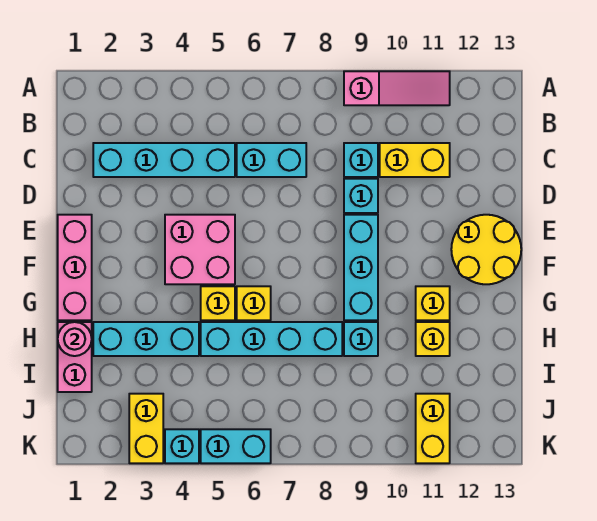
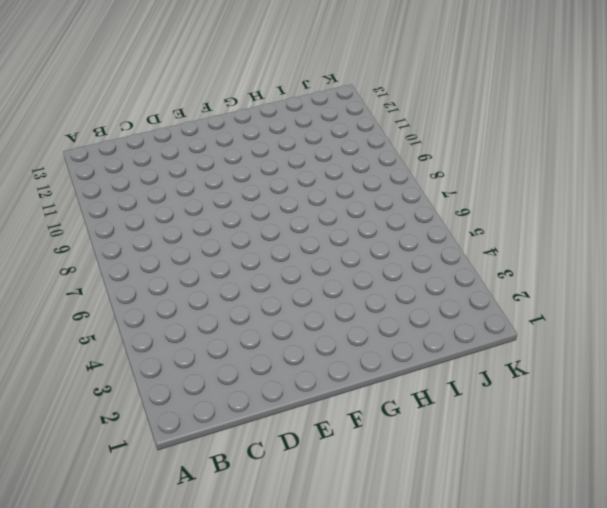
none -> pink 1x3 slope [344,71,450,105]
none -> cyan 1x4 brick [93,143,235,177]
none -> cyan 1x2 brick [237,143,306,177]

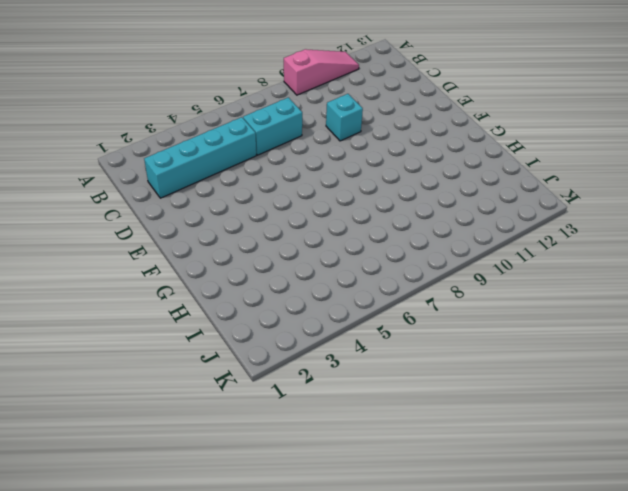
none -> cyan 1x1 brick [344,143,378,177]
none -> yellow 1x2 brick [380,143,450,177]
none -> pink 1x3 brick [58,215,92,320]

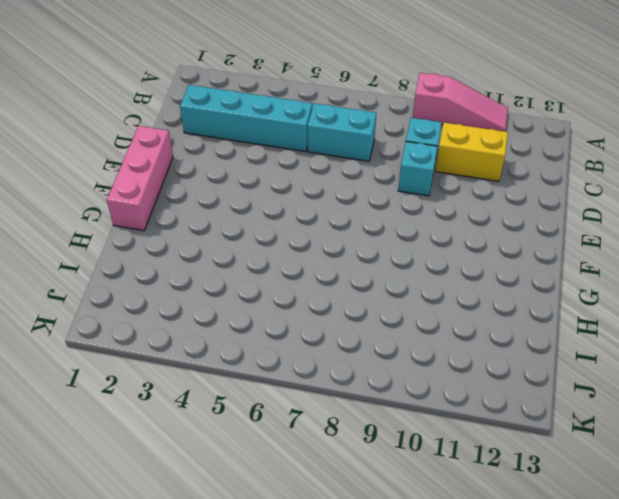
none -> pink 2x2 brick [165,215,235,284]
none -> cyan 1x3 brick [344,215,378,320]
none -> yellow 2x2 round brick [451,215,521,284]

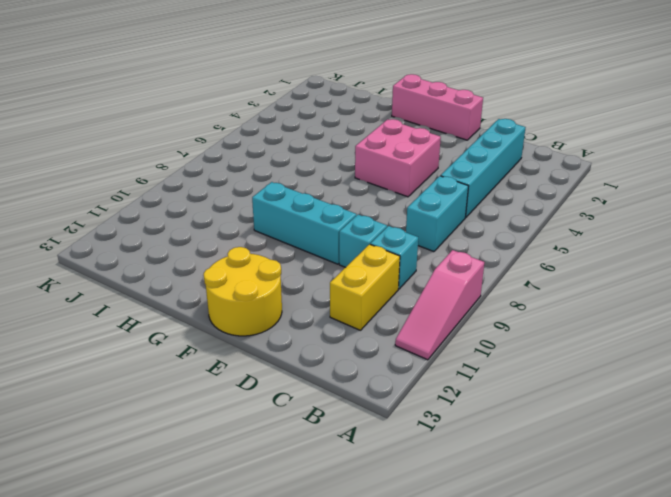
none -> yellow 1x1 brick [201,286,235,320]
none -> yellow 1x1 brick [237,286,271,320]
none -> yellow 1x1 brick [416,286,450,320]

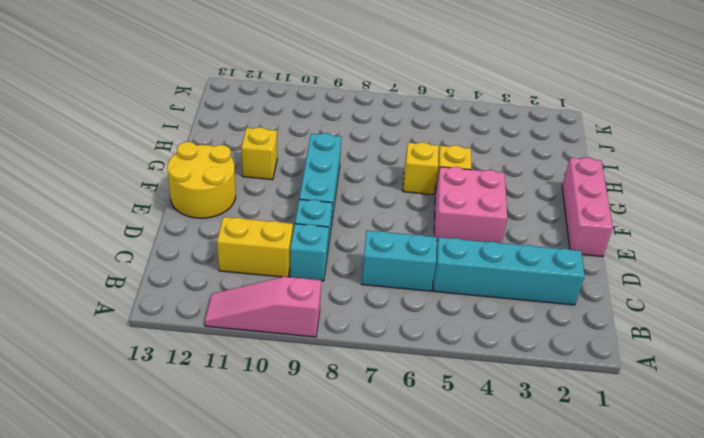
none -> pink 1x2 brick [58,322,92,392]
none -> cyan 1x3 brick [93,322,199,356]
none -> cyan 1x4 brick [201,322,342,356]

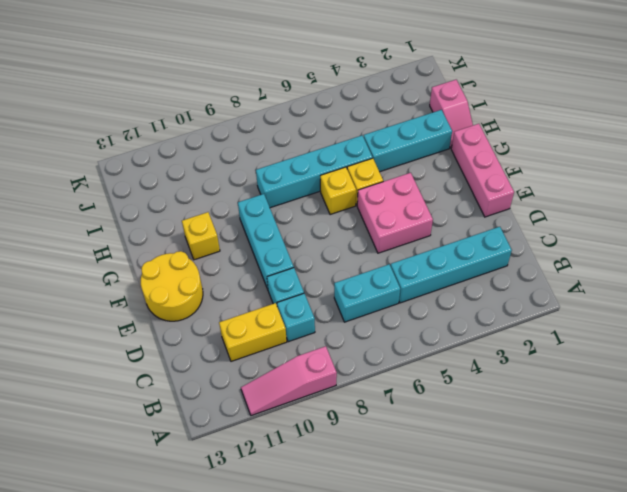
pink 1x2 slope [430,80,473,148] -> pink 1x2 brick [58,322,92,392]
none -> cyan 1x1 brick [344,322,378,356]
none -> yellow 1x1 brick [416,322,450,356]
none -> yellow 1x2 brick [129,394,163,463]

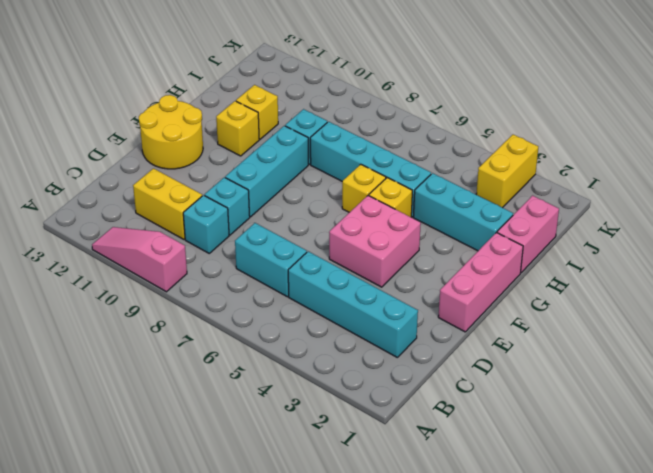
none -> yellow 1x2 brick [416,394,450,463]
none -> cyan 1x1 brick [165,429,199,463]
none -> cyan 1x2 brick [201,429,271,463]

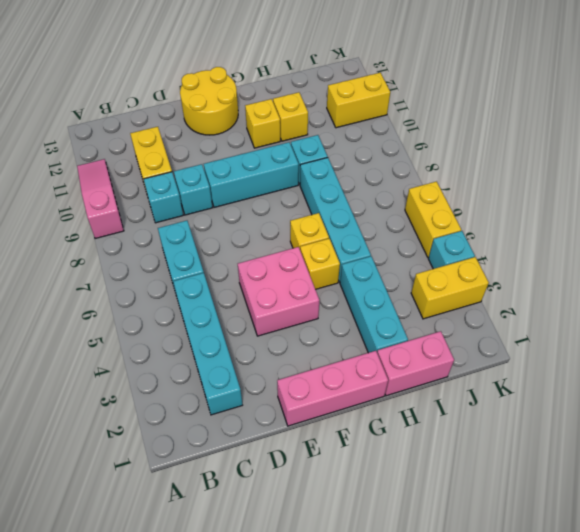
yellow 1x2 brick [405,182,461,257] -> cyan 1x2 brick [201,429,271,463]
none -> pink 1x1 round brick [58,322,92,356]

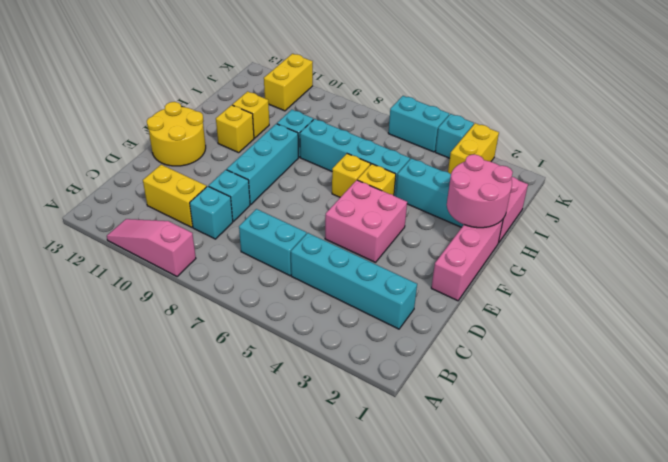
pink 2x2 round brick [447,154,513,228] -> pink 1x1 round brick [58,322,92,356]

